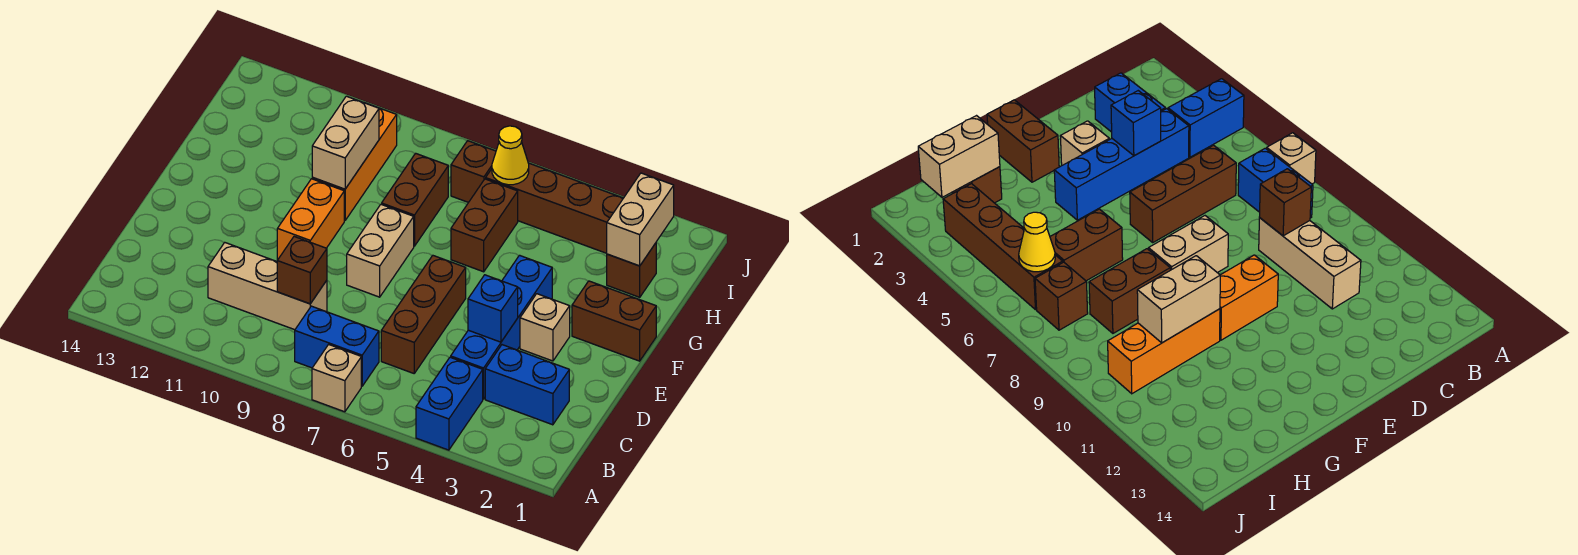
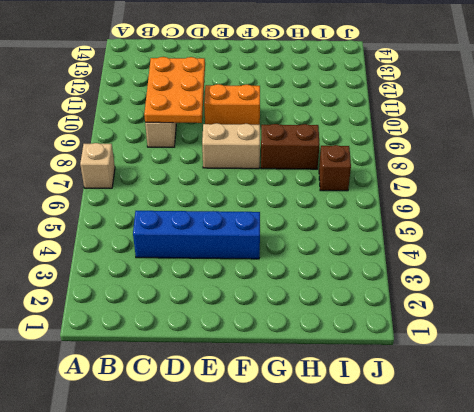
orange 2x3 plate [144,57,205,123] -> brown 1x1 brick [277,237,327,304]
none -> blue 1x2 brick [416,357,483,450]
none -> blue 1x2 brick [295,306,379,386]
none -> blue 1x2 brick [485,345,569,425]

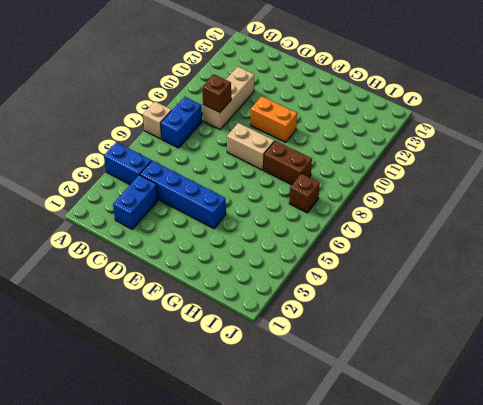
none -> brown 1x3 brick [381,255,466,373]
none -> tan 1x1 brick [520,294,570,361]
none -> brown 1x2 brick [572,281,656,361]

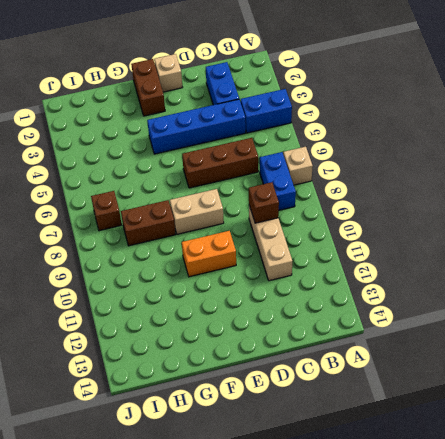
tan 1x1 brick [154,54,183,92] -> tan 1x1 brick moved to [520,294,570,361]
none -> brown 1x2 brick [451,179,518,272]
none -> orange 1x3 brick [312,103,397,221]
none -> brown 1x1 brick [607,243,656,297]

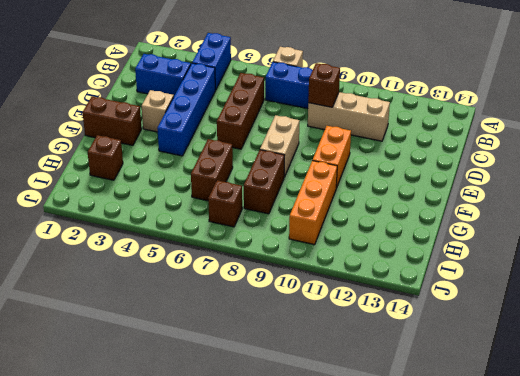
none -> brown 1x4 brick [486,163,623,253]
none -> blue 1x1 brick [468,275,518,342]
none -> tan 1x2 brick [312,96,379,189]

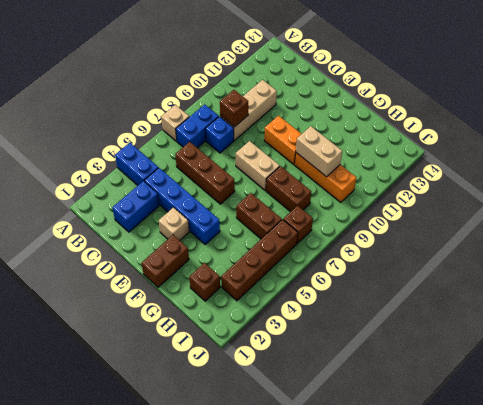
blue 1x1 brick [205,117,234,153] -> blue 1x1 brick moved to [468,275,518,342]
none -> tan 1x2 brick [607,173,674,266]
none -> yellow 1x1 cone [492,126,529,185]

